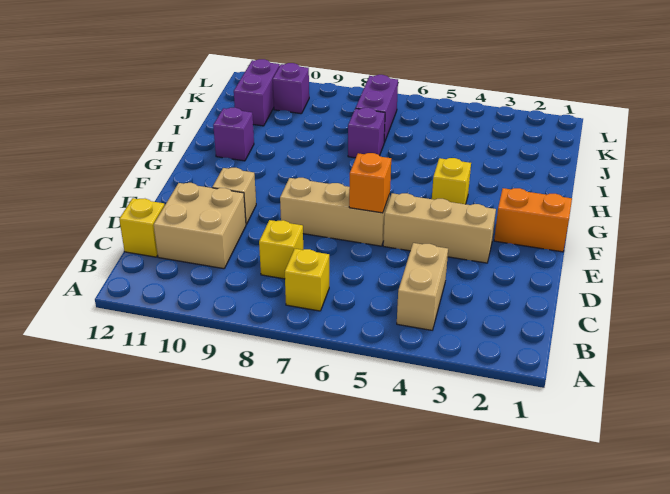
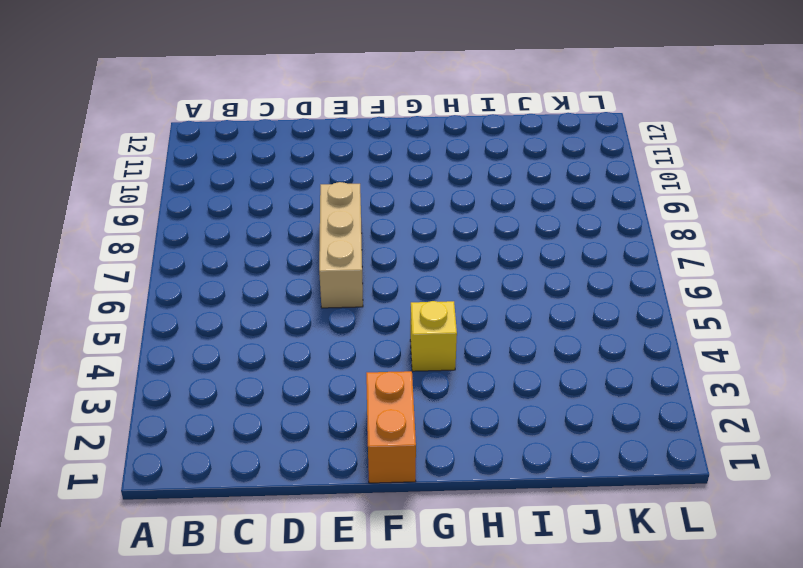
none -> tan 1x2 brick [397,243,448,330]
none -> yellow 1x1 brick [285,249,329,311]
none -> yellow 1x1 brick [259,220,303,279]

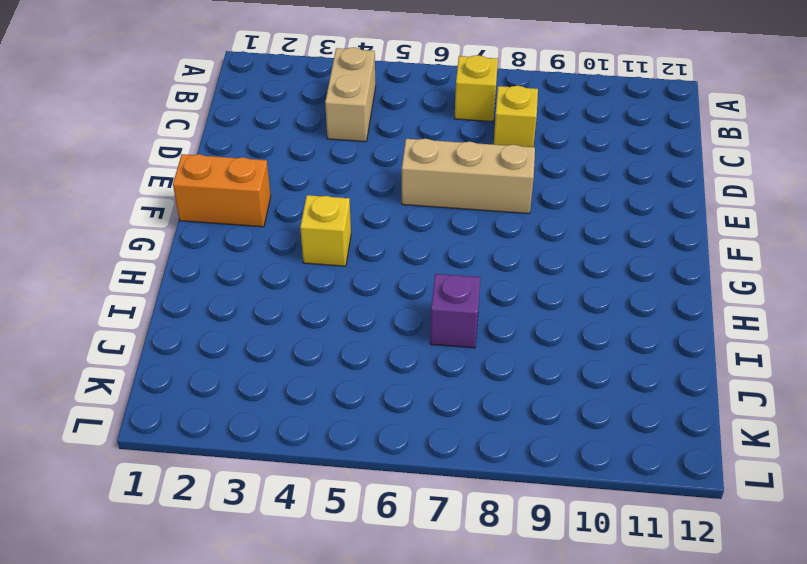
none -> tan 2x2 brick [154,183,246,269]
none -> yellow 1x1 brick [119,198,165,257]
none -> tan 1x3 brick [383,193,496,263]

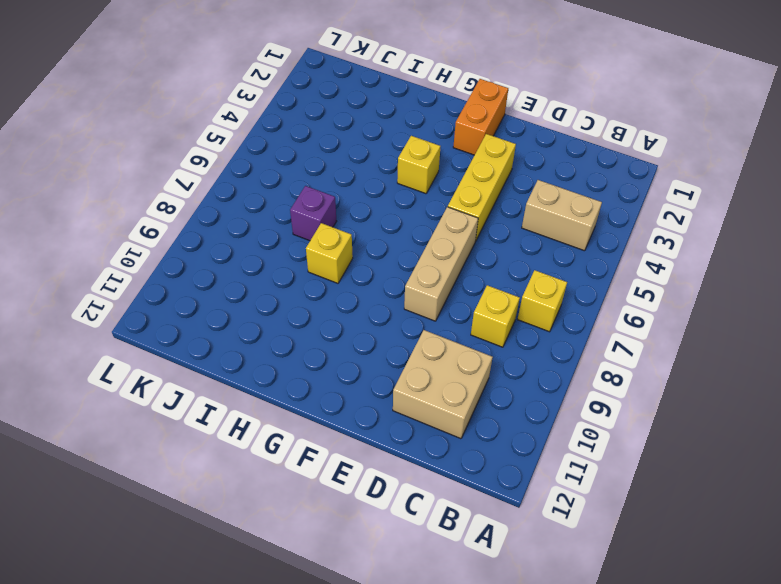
yellow 1x3 brick [448,134,516,241] -> tan 1x3 brick [383,193,496,263]
yellow 1x1 brick [306,223,353,283] -> yellow 1x1 brick moved to [119,198,165,257]
none -> tan 1x1 brick [212,168,256,224]
none -> purple 1x1 brick [213,108,254,161]
none -> purple 1x2 brick [356,75,398,143]

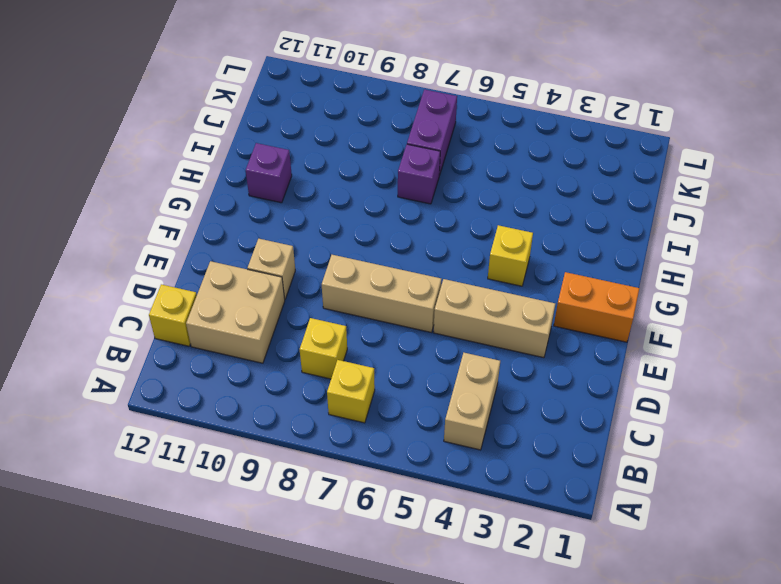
none -> purple 1x2 brick [234,59,280,126]
none -> purple 1x1 brick [273,63,309,114]
none -> orange 1x1 brick [349,153,391,213]

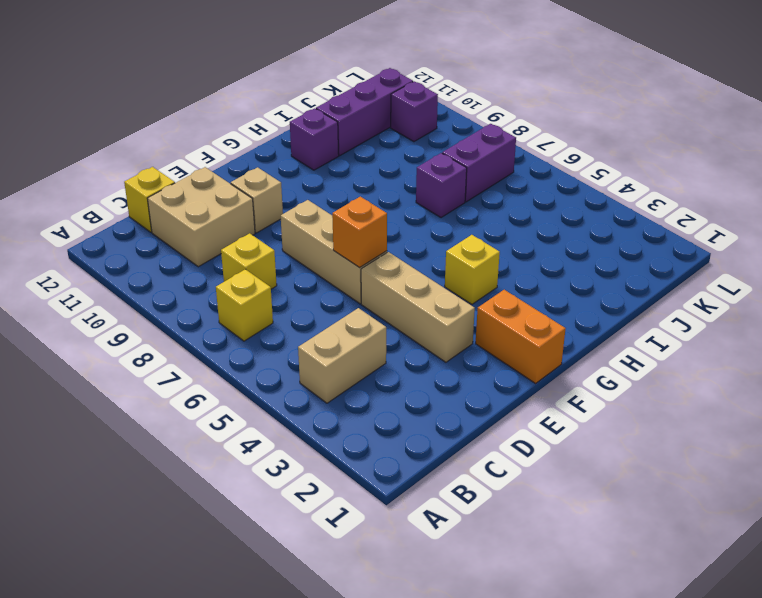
purple 1x3 brick [316,68,413,155] -> purple 1x2 brick [234,59,280,126]

